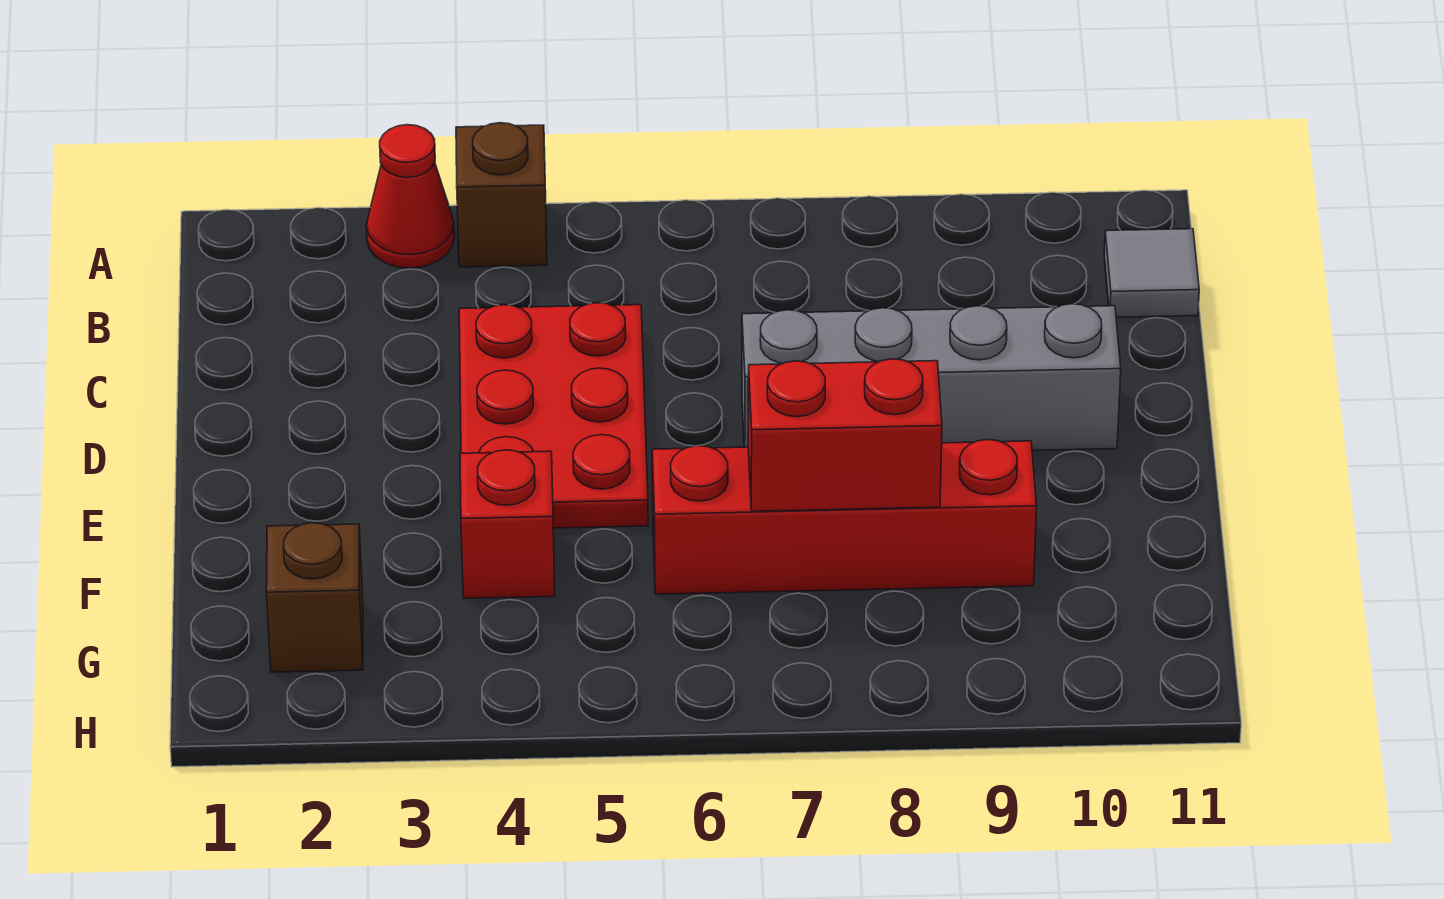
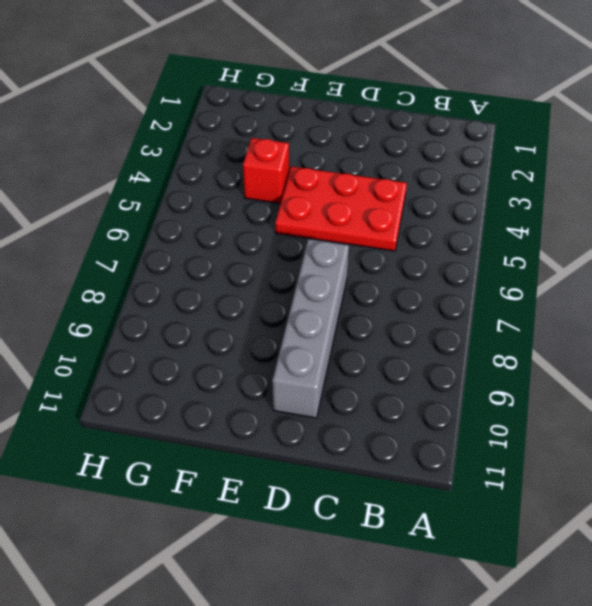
none -> red 1x1 cone [366,125,454,268]
none -> brown 1x1 brick [456,123,547,267]

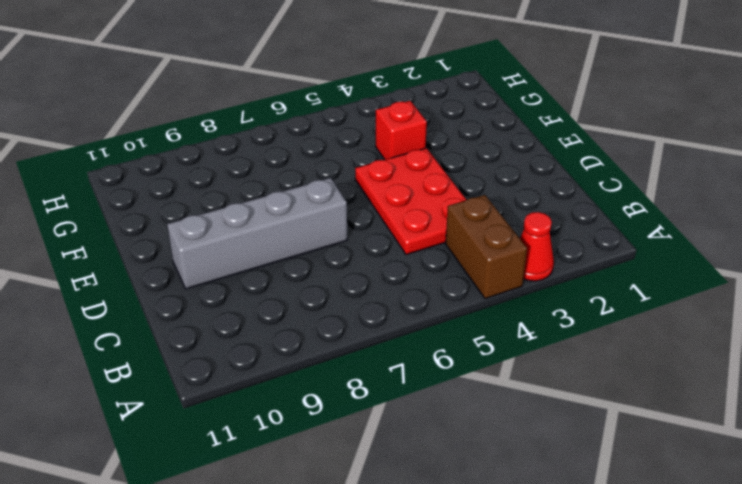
brown 1x2 brick [446,195,527,299] -> brown 1x1 brick [456,123,547,267]
none -> grey 1x1 tile [1104,229,1199,317]
none -> red 1x4 brick [652,440,1037,594]

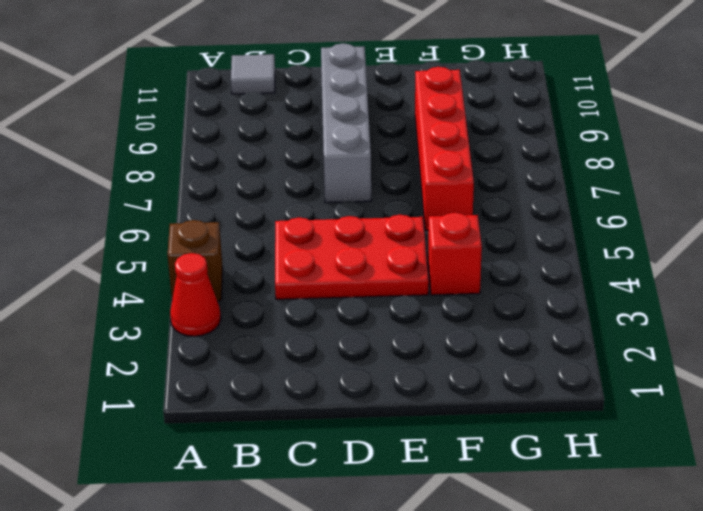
none -> brown 1x1 brick [266,523,363,672]
none -> red 1x2 brick [748,359,942,511]

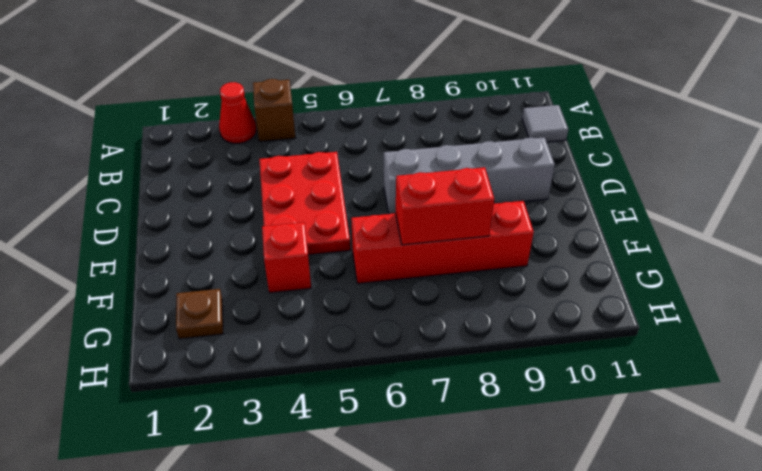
brown 1x1 plate [176,289,223,339] -> brown 1x1 brick [266,523,363,672]

